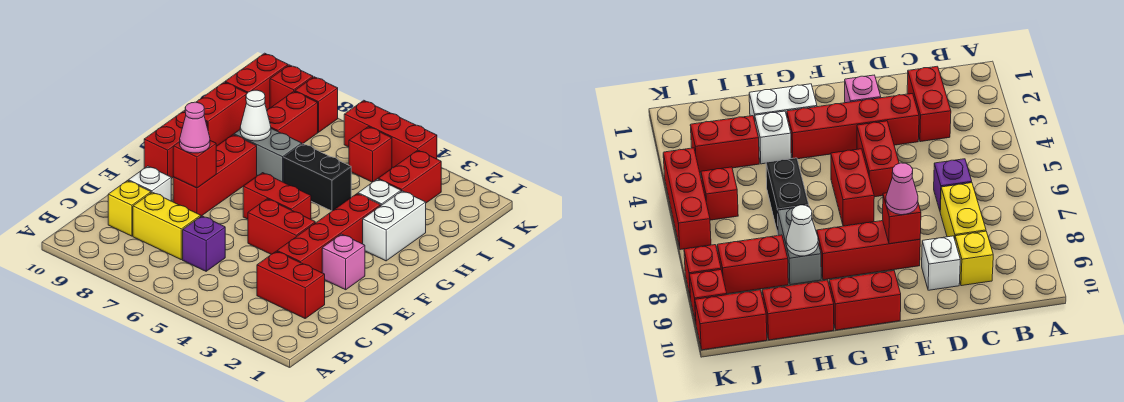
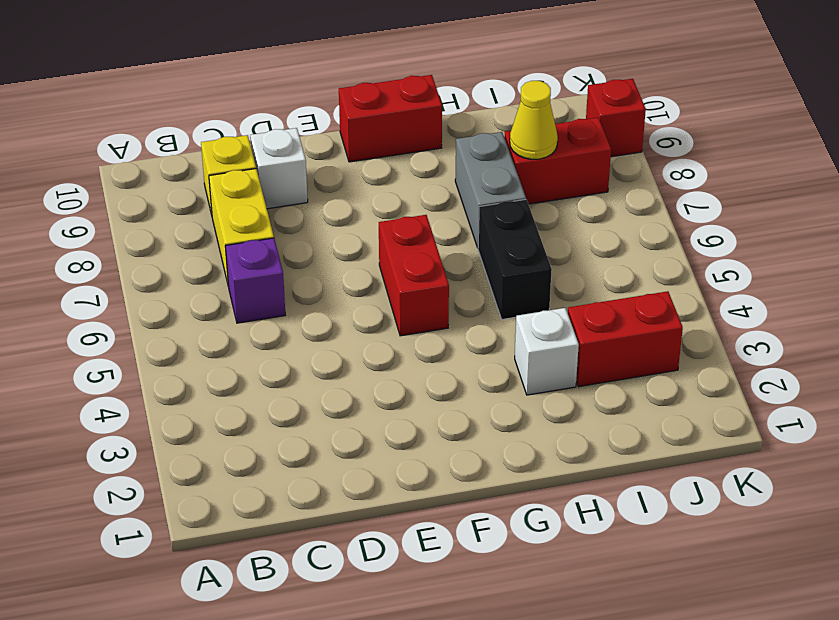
yellow 1x1 cone [510,81,558,159] -> none
none -> red 1x2 brick [257,251,325,318]
none -> red 1x4 brick [277,194,381,273]
none -> pink 1x1 brick [322,234,365,290]

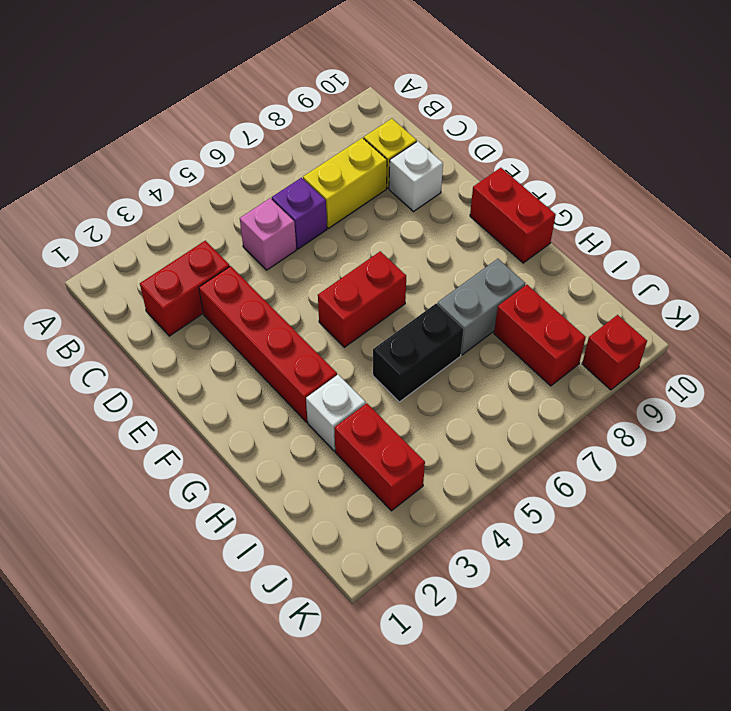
pink 1x1 brick [240,198,296,270] -> pink 1x1 brick moved to [322,234,365,290]
none -> red 1x2 brick [248,199,315,254]
none -> red 1x3 brick [173,135,257,216]
none -> white 1x2 brick [363,191,426,261]

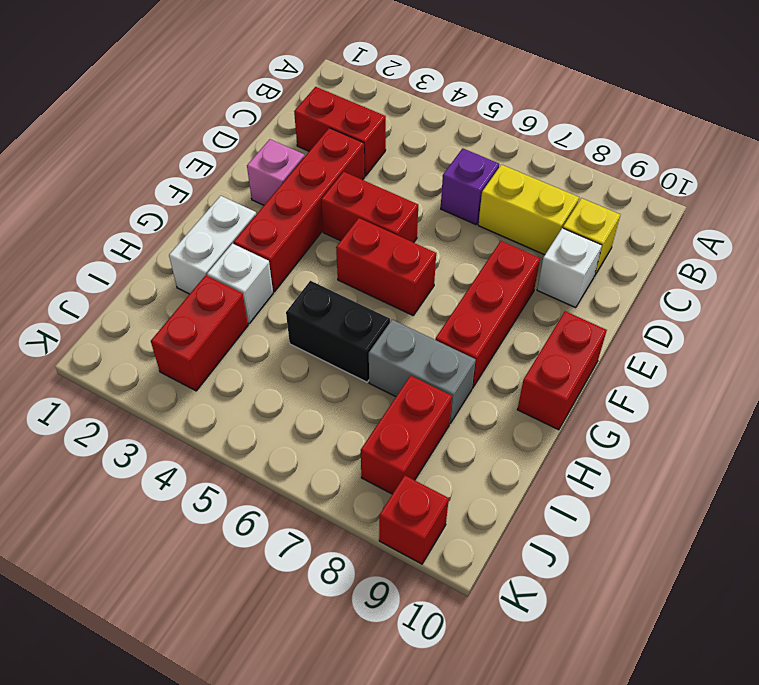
none -> red 1x2 brick [197,82,247,146]
none -> red 1x1 brick [349,127,392,182]
none -> red 1x2 brick [225,53,288,110]

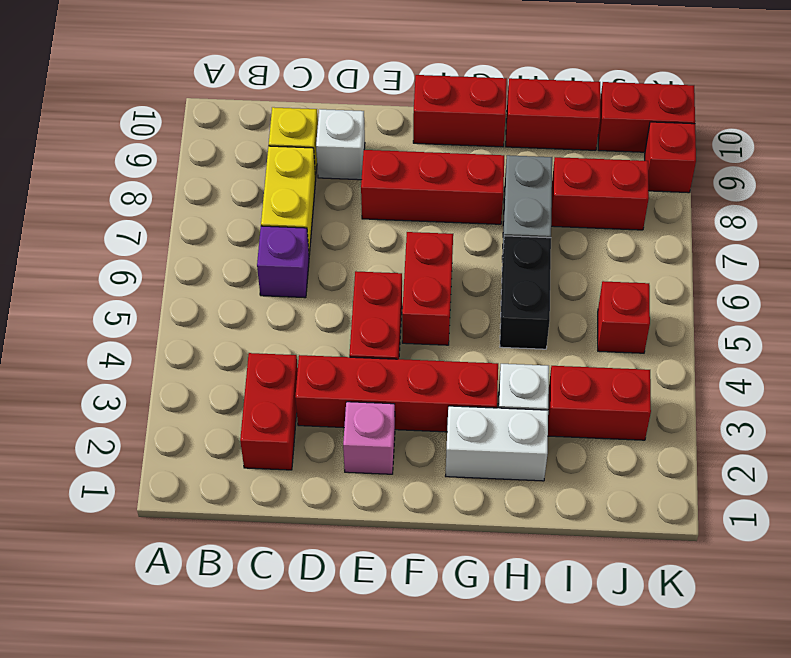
none -> red 1x3 brick [344,100,437,168]
none -> red 1x1 brick [295,77,338,132]
none -> red 1x1 brick [173,141,216,188]

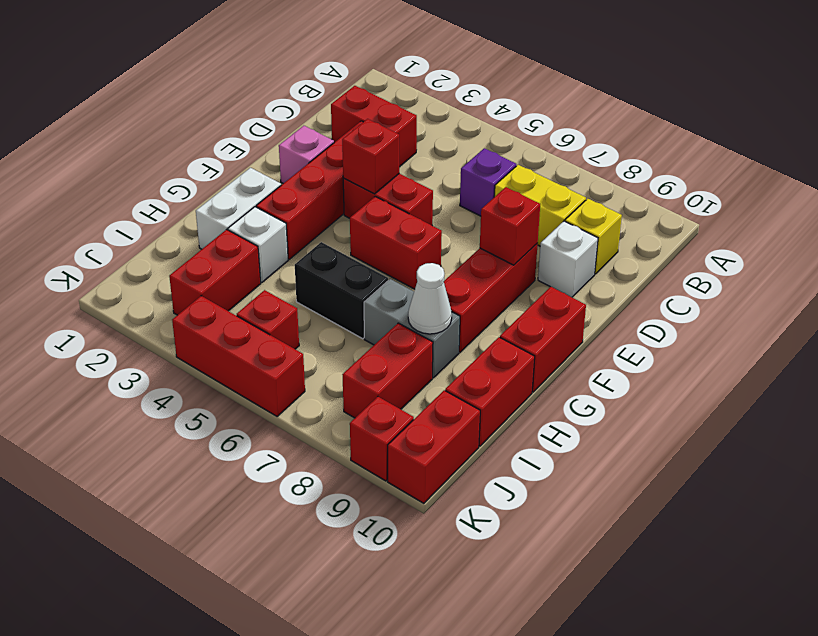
red 1x1 brick [342,119,399,194] -> red 1x1 brick moved to [295,77,338,132]
none -> pink 1x1 cone [180,102,210,153]

